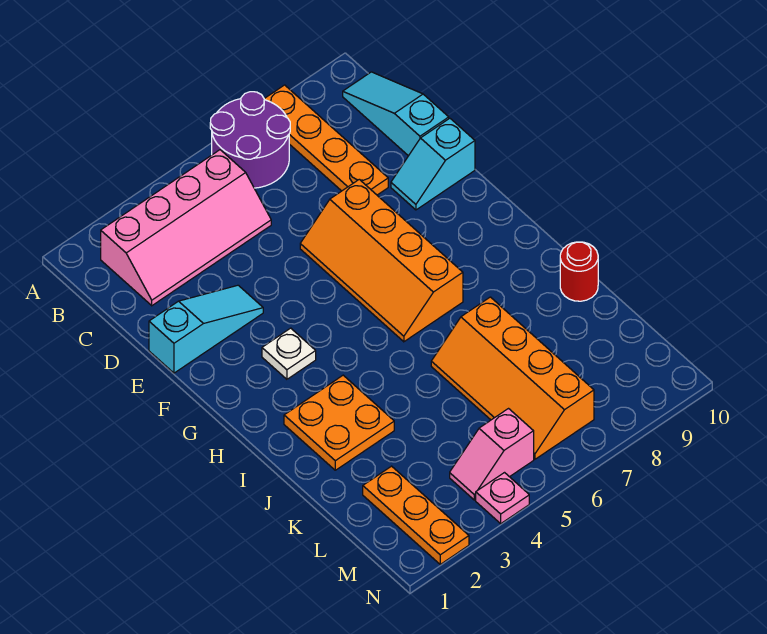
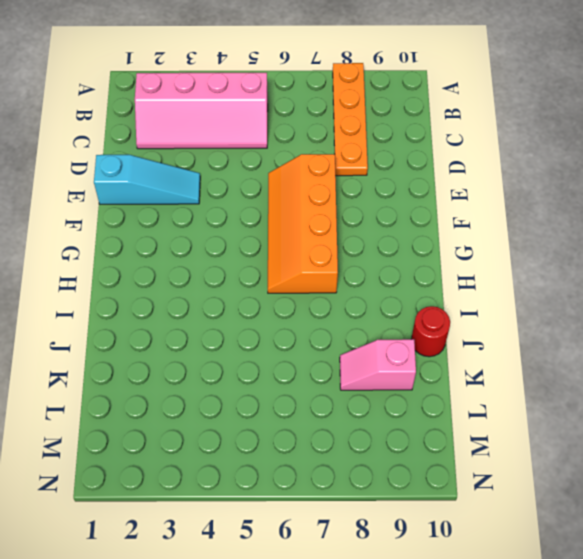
pink 1x2 slope [340,339,416,390] -> pink 1x2 slope moved to [450,409,534,500]
none -> purple 2x2 round brick [210,92,290,188]
none -> cyan 1x3 slope [343,72,449,156]
none -> cyan 1x2 slope [391,118,475,210]

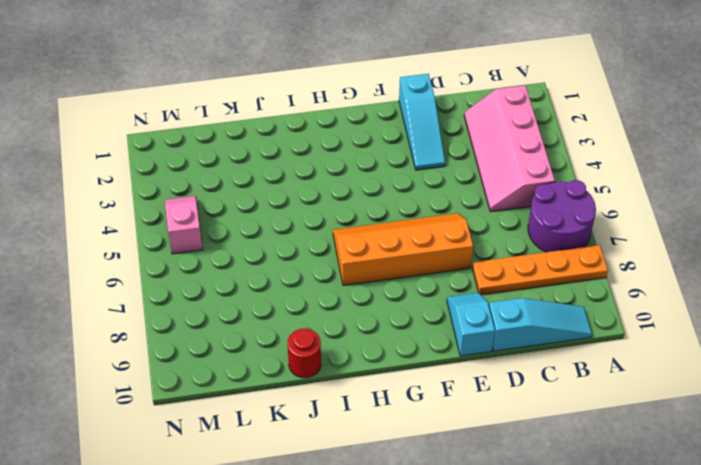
none -> white 1x1 plate [262,328,316,379]
none -> orange 2x2 plate [284,375,394,470]
none -> orange 2x4 slope [431,297,594,459]

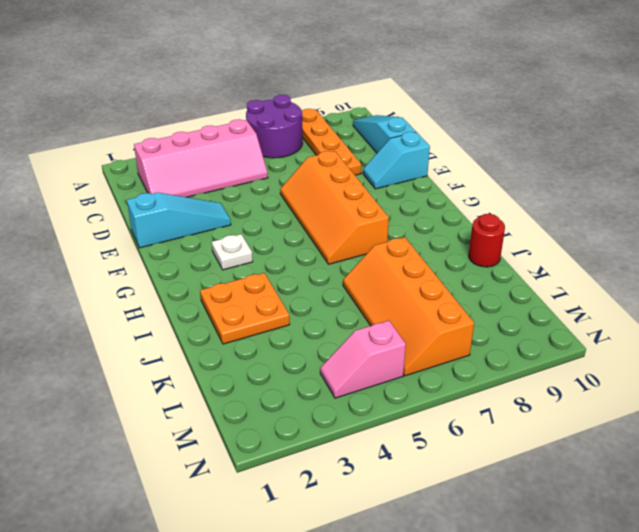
none -> orange 1x3 plate [363,466,469,564]
none -> pink 1x1 plate [476,473,529,524]

